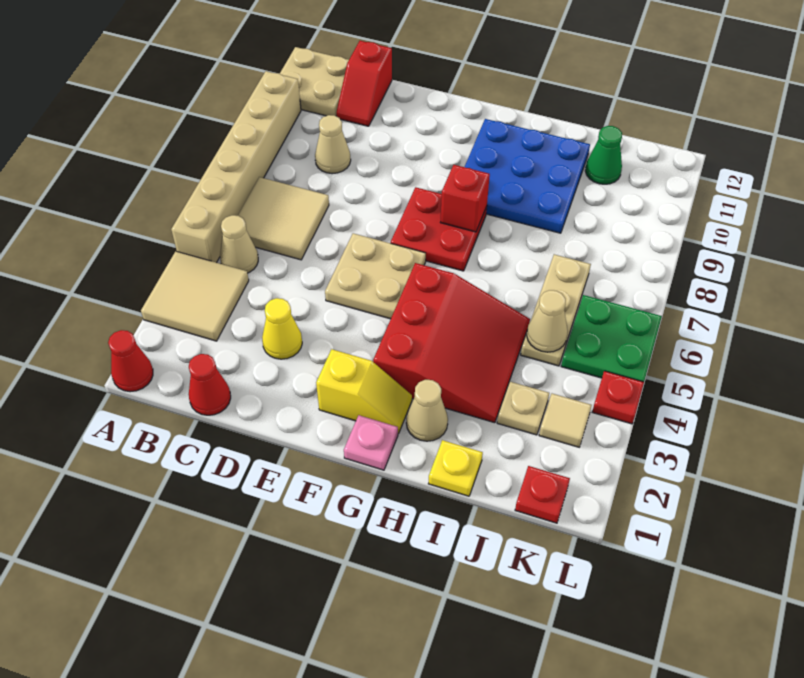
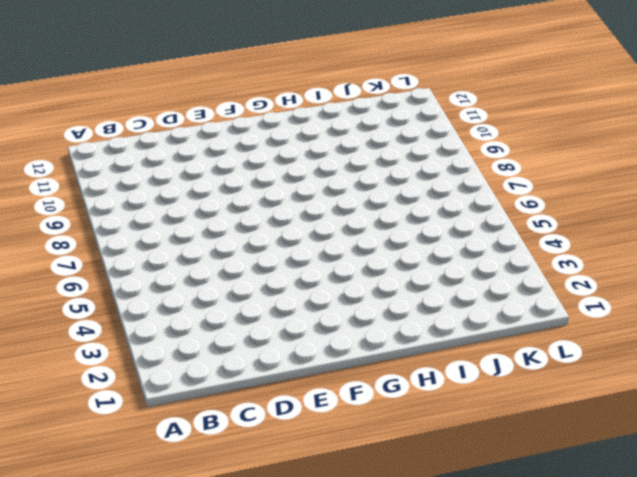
none -> red 1x1 cone [108,330,153,392]
none -> tan 2x2 tile [141,251,249,341]
none -> tan 1x6 brick [171,71,301,263]

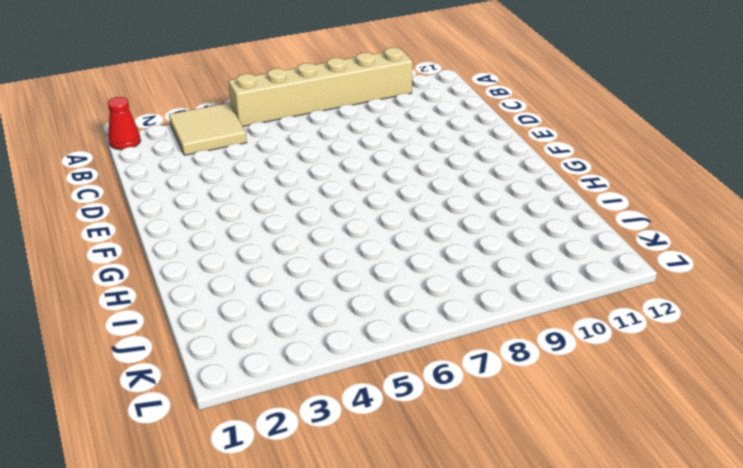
none -> tan 2x2 plate [280,47,349,116]
none -> tan 1x1 cone [220,215,258,273]
none -> tan 2x2 tile [238,177,329,260]

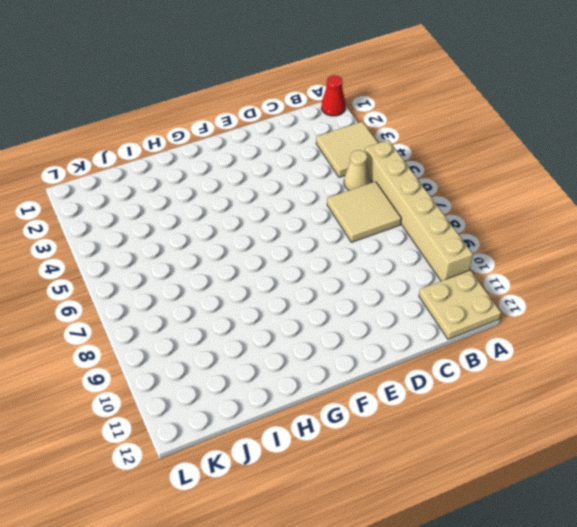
none -> red 1x1 cone [189,354,231,415]
none -> tan 1x1 cone [315,115,351,174]
none -> red 1x2 slope [336,41,392,126]

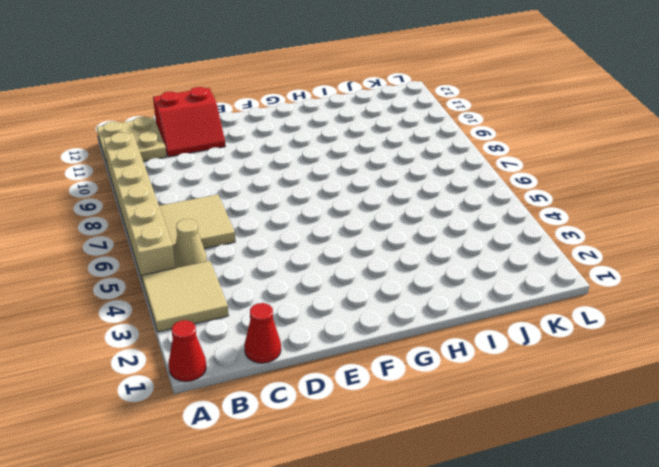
red 2x2 slope [153,87,225,157] -> red 1x2 slope [336,41,392,126]
none -> tan 1x1 cone [315,115,351,174]
none -> yellow 1x1 cone [262,298,302,359]
none -> tan 2x2 plate [325,233,426,319]

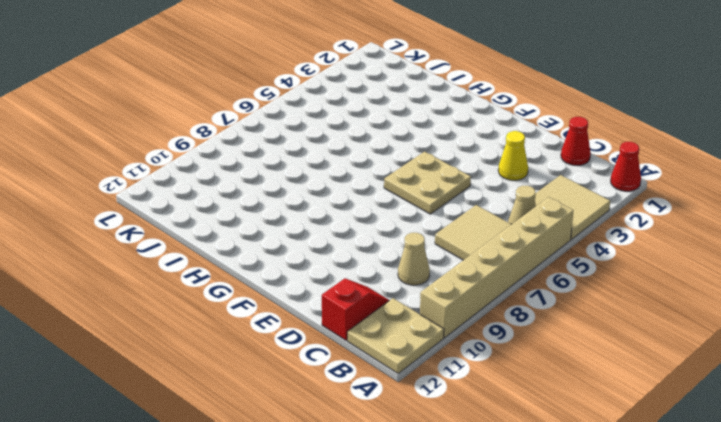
none -> yellow 1x2 slope [316,349,412,434]
none -> red 2x2 plate [391,187,487,271]
none -> pink 1x1 plate [344,415,398,470]

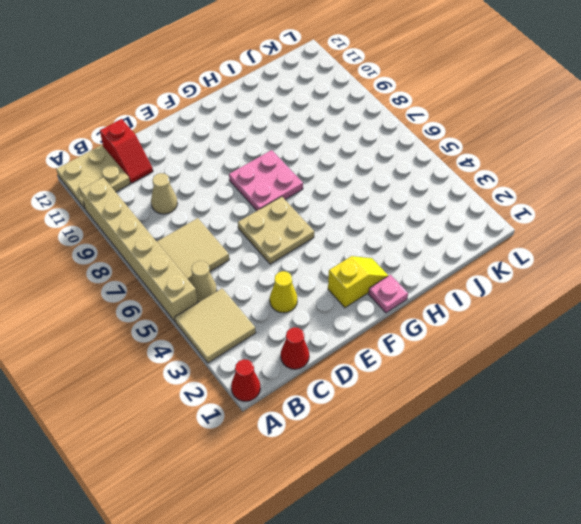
pink 2x2 plate [229,150,303,211] -> red 2x2 plate [391,187,487,271]
none -> red 3x3 slope [373,263,530,423]
none -> blue 3x3 plate [465,119,590,233]
none -> tan 1x1 cone [406,380,448,441]

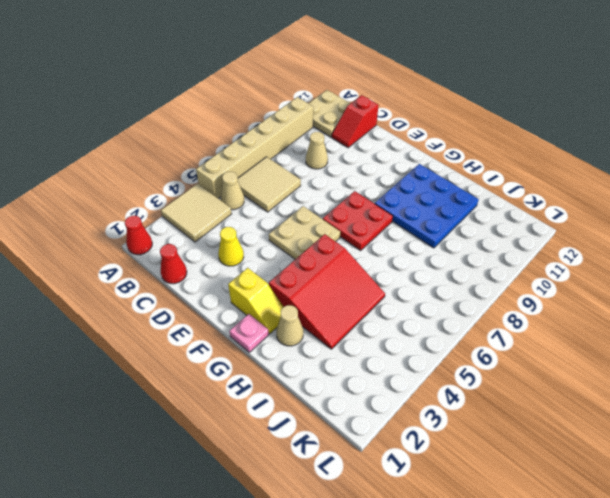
none -> yellow 1x1 plate [428,440,483,496]
none -> tan 1x1 plate [497,382,549,435]
none -> tan 1x3 plate [521,254,591,366]

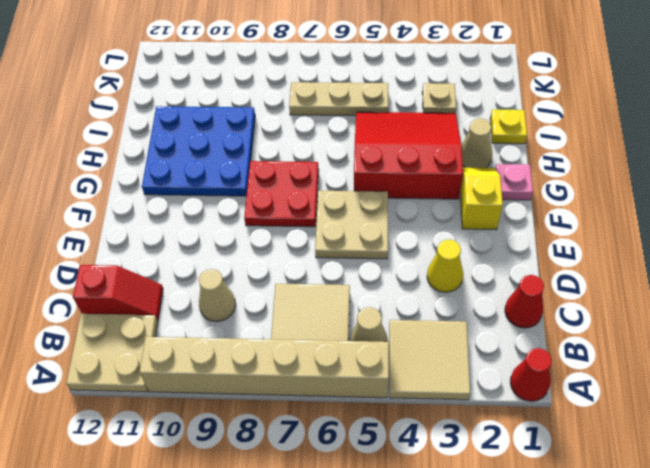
none -> green 1x1 cone [585,126,622,184]
none -> red 1x1 plate [515,466,570,523]
none -> tan 1x1 tile [539,394,592,447]

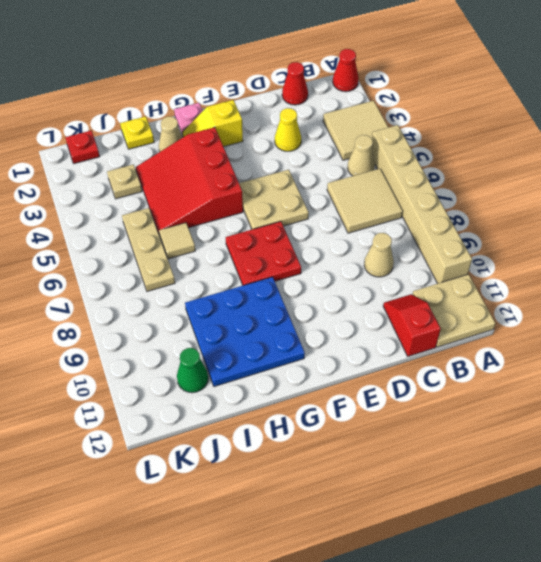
tan 1x1 tile [159,223,195,259] -> tan 1x1 tile moved to [539,394,592,447]
none -> green 2x2 plate [561,295,662,382]
none -> red 1x1 plate [592,371,644,424]
none -> red 1x1 brick [441,165,490,232]

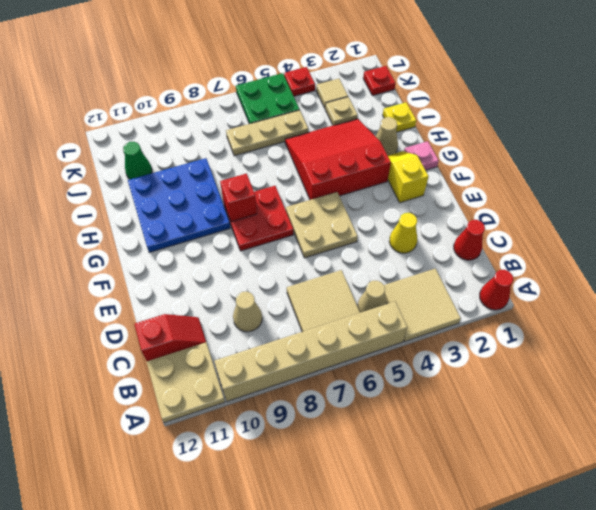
none -> tan 1x1 cone [527,290,568,352]

